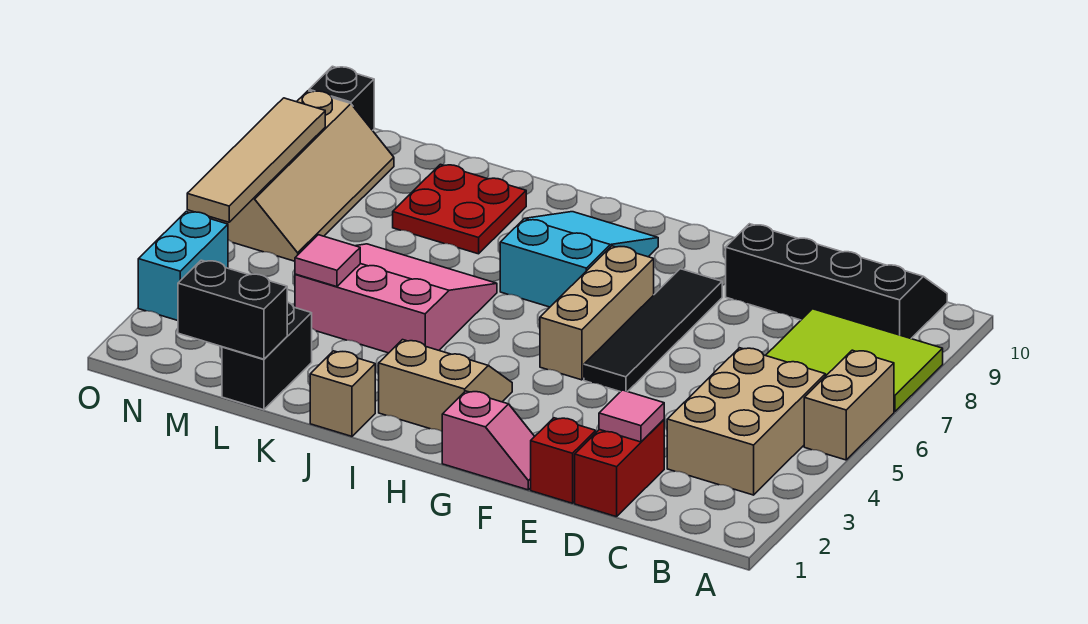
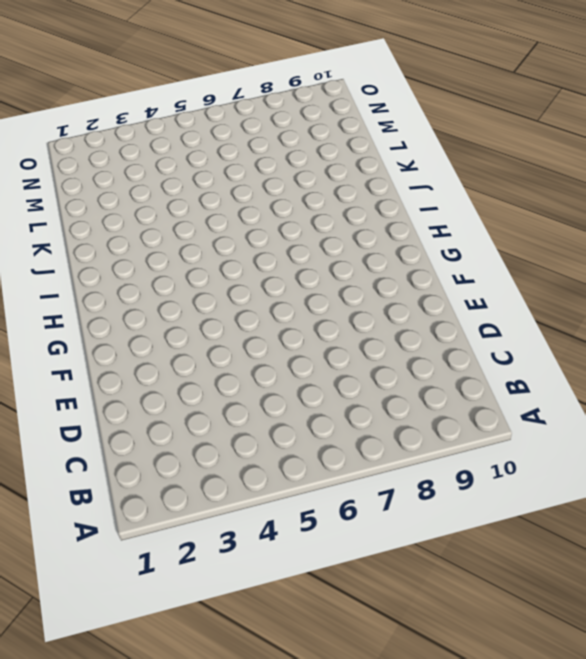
none -> tan 1x2 brick [804,350,894,460]
none -> lime 2x3 tile [766,309,943,412]
none -> tan 2x3 brick [667,348,825,495]

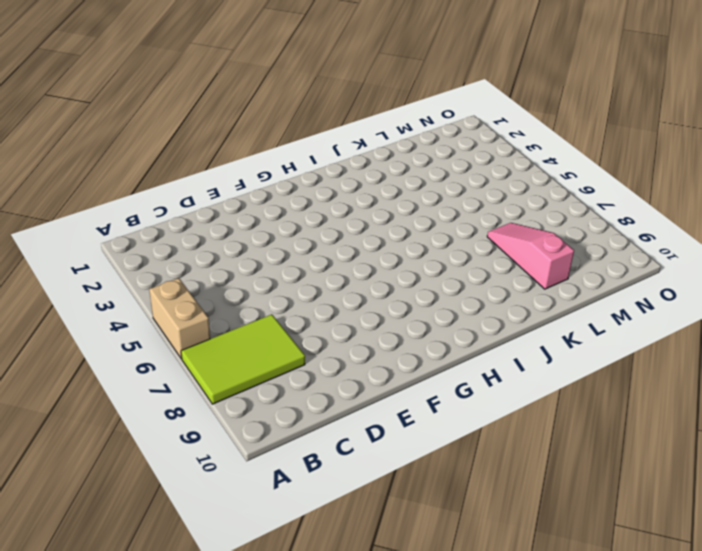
pink 1x3 slope [487,223,574,289] -> red 2x2 plate [393,164,526,254]
none -> tan 2x3 brick [667,348,825,495]
none -> black 2x4 slope [726,224,947,339]
none -> red 1x2 brick [575,420,664,517]

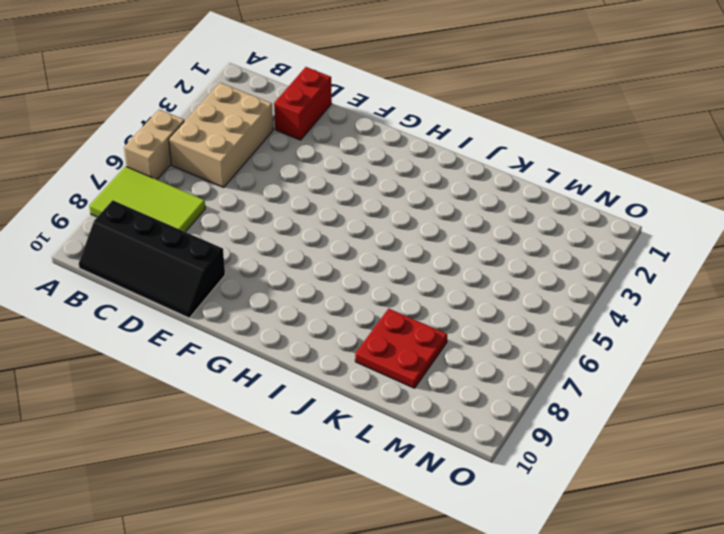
none -> red 1x1 brick [531,418,596,503]
none -> pink 1x2 slope [442,391,535,490]
none -> black 1x4 tile [584,269,722,392]

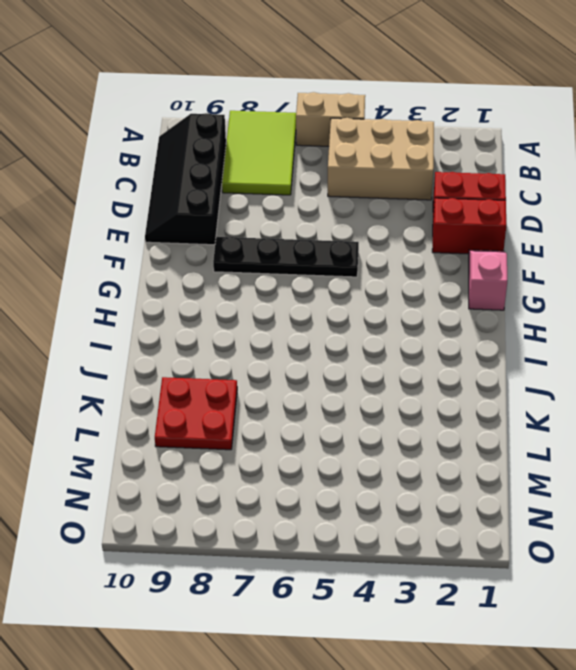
red 1x2 brick [432,198,506,254] -> red 1x1 brick [531,418,596,503]
black 1x4 plate [213,237,359,277] -> black 1x4 tile [584,269,722,392]
none -> tan 1x3 brick [540,246,654,380]
none -> tan 2x2 slope [379,340,512,431]
none -> cyan 2x3 slope [500,212,658,307]

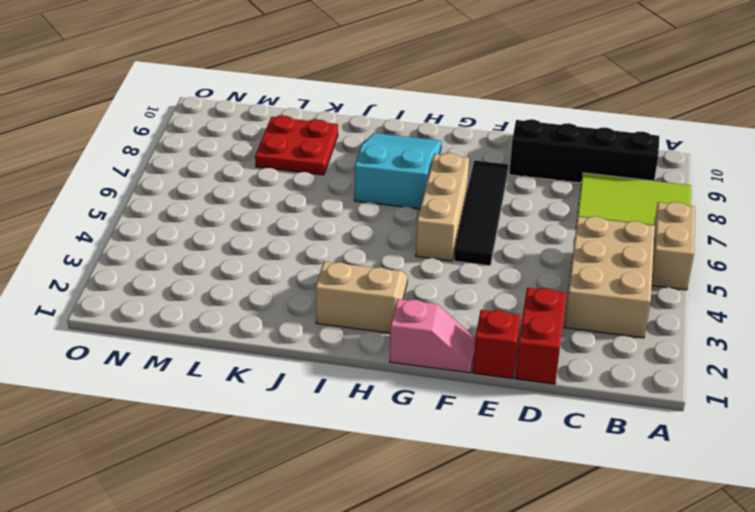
none -> tan 1x1 brick [310,351,375,436]
none -> pink 3x3 slope [295,244,497,353]
none -> black 1x2 brick [222,302,312,410]

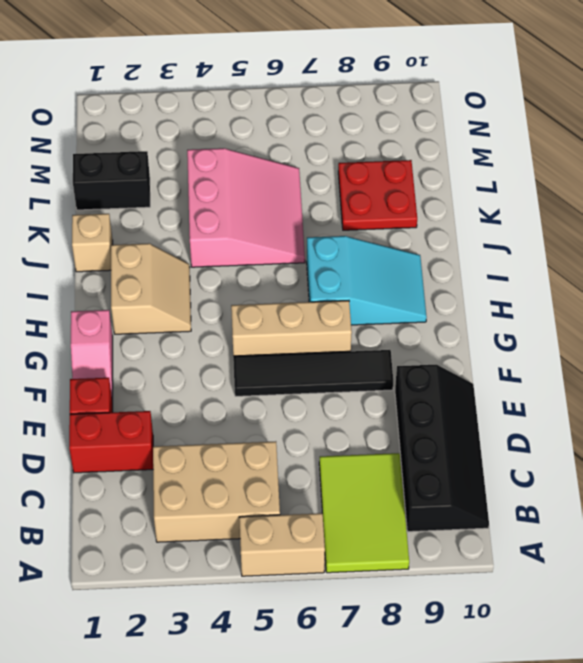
none -> tan 2x4 slope [212,91,394,261]
none -> cyan 1x2 brick [138,212,228,321]
none -> black 1x1 brick [309,66,374,130]

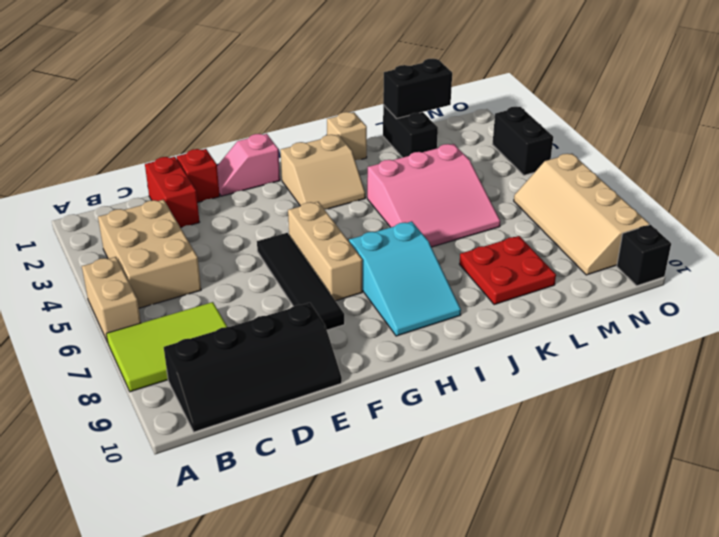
black 1x2 brick [492,107,553,175] -> cyan 1x2 brick [138,212,228,321]
none -> pink 1x1 tile [599,390,664,442]
none -> pink 1x1 tile [295,235,360,287]
none -> tan 1x4 tile [187,98,325,222]

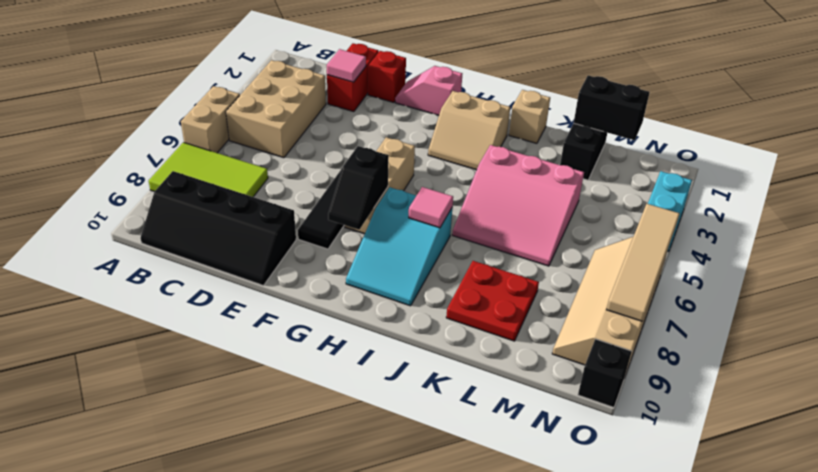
black 1x2 slope [328,146,389,230] -> none
pink 1x1 tile [409,187,453,228] -> pink 1x1 tile moved to [295,235,360,287]

